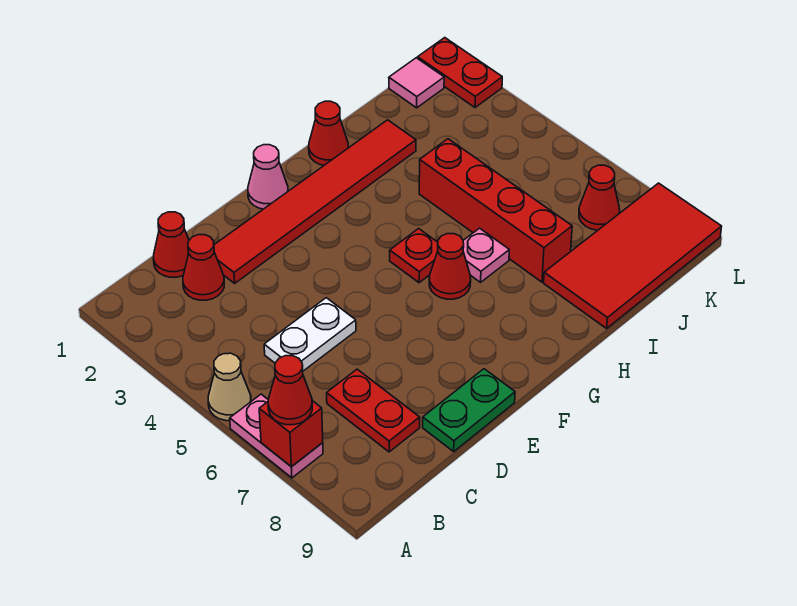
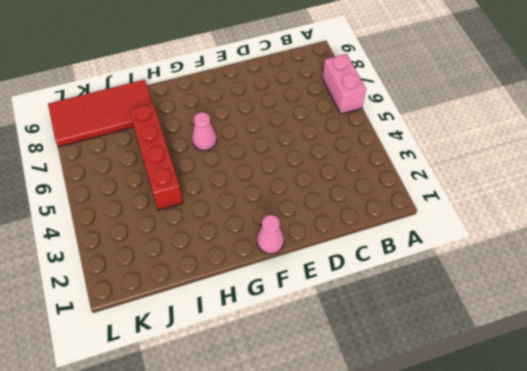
pink 1x2 brick [323,54,366,114] -> pink 1x2 plate [230,394,323,478]
pink 1x1 cone [192,112,217,151] -> red 1x1 cone [429,234,471,299]
none -> tan 1x1 cone [208,353,251,421]
none -> red 1x1 cone [153,212,189,277]
none -> red 1x1 cone [183,235,224,300]

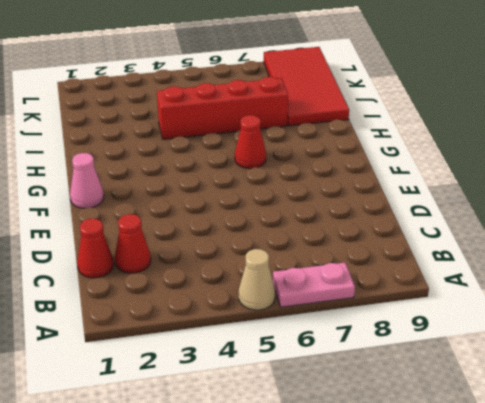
none -> white 1x2 plate [264,298,356,371]
none -> red 1x2 plate [327,369,420,452]
none -> red 1x6 tile [214,120,416,283]

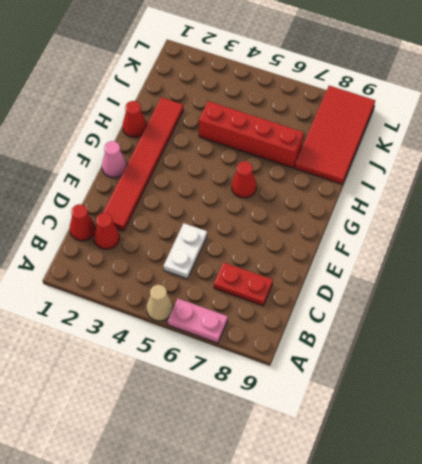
none -> green 1x2 plate [423,369,515,451]
none -> red 1x1 plate [390,229,438,283]
none -> pink 1x1 plate [463,228,509,282]

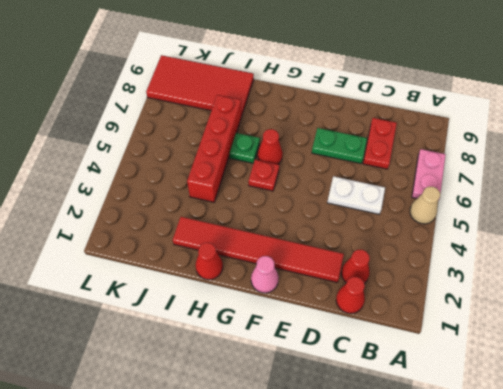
green 1x2 plate [312,128,367,164] -> green 1x2 plate moved to [423,369,515,451]
green 1x1 plate [230,133,260,164] -> pink 1x1 plate [463,228,509,282]
none -> pink 1x1 tile [389,58,444,108]
none -> red 1x1 cone [579,165,620,230]
none -> red 1x2 plate [418,38,502,108]

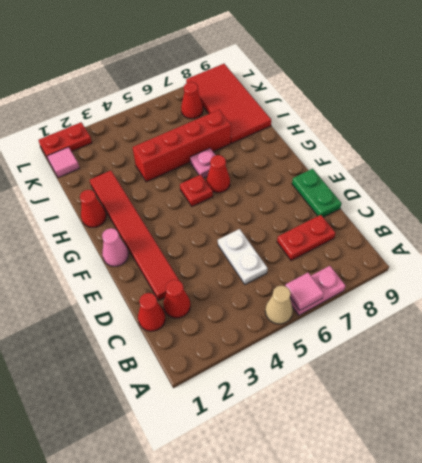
pink 1x1 tile [285,273,324,310] -> none
none -> red 1x1 brick [259,401,323,467]
none -> red 1x1 cone [268,356,312,425]

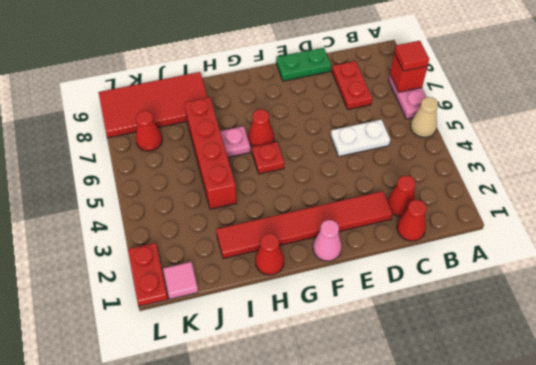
red 1x1 tile [394,41,429,71] -> red 1x1 cone [268,356,312,425]

